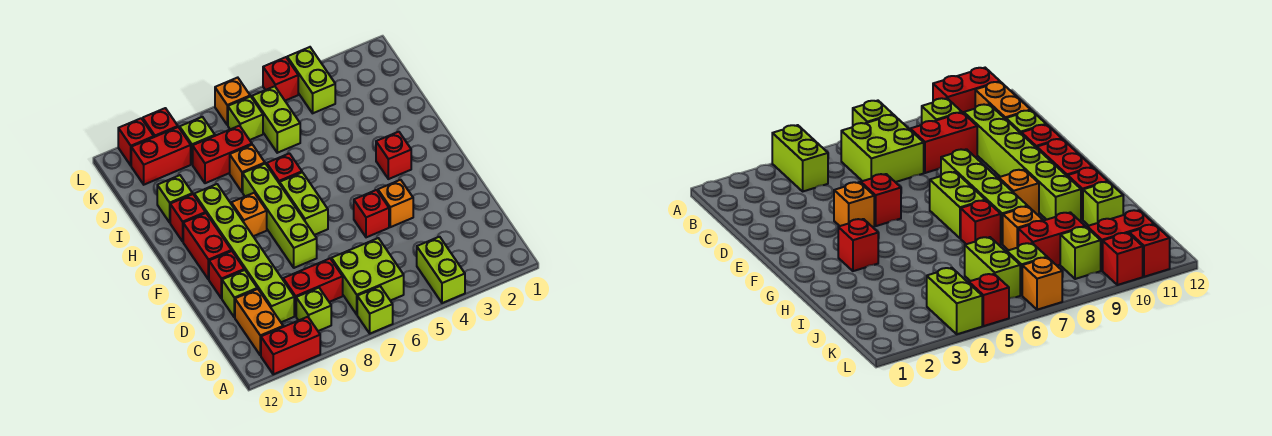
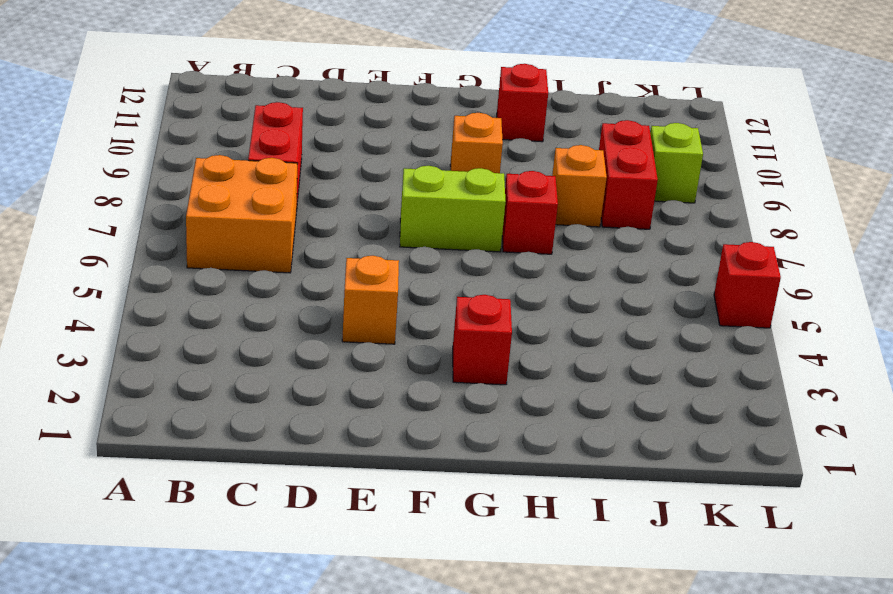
orange 2x2 brick [186,155,297,273] -> lime 2x2 brick [331,238,404,314]
none -> lime 1x2 brick [417,237,465,303]
none -> lime 1x1 brick [357,286,393,334]
none -> red 1x2 brick [261,317,320,374]
none -> lime 1x1 brick [296,288,331,331]

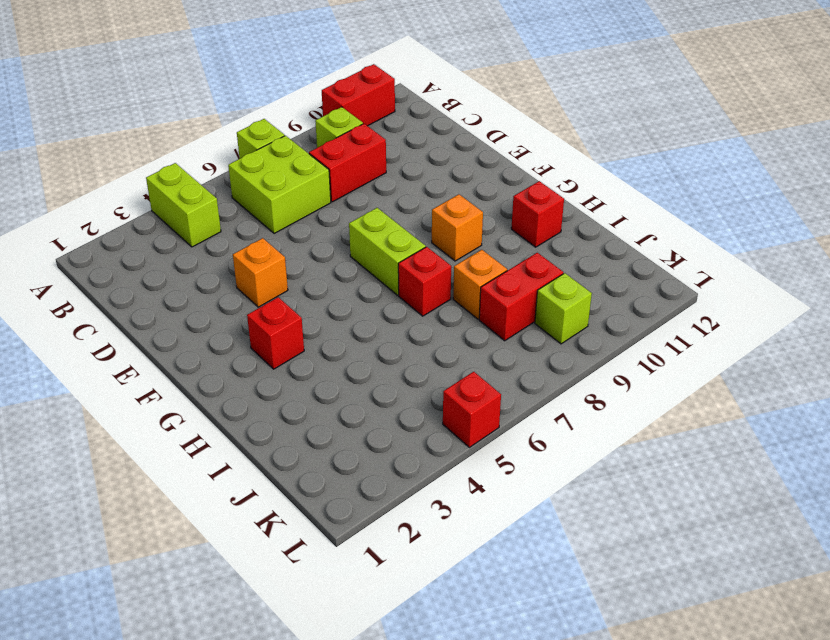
none -> orange 1x2 brick [235,289,283,355]
none -> lime 1x6 brick [194,184,294,322]
none -> lime 1x1 brick [222,270,257,318]
none -> red 1x1 brick [354,190,389,237]

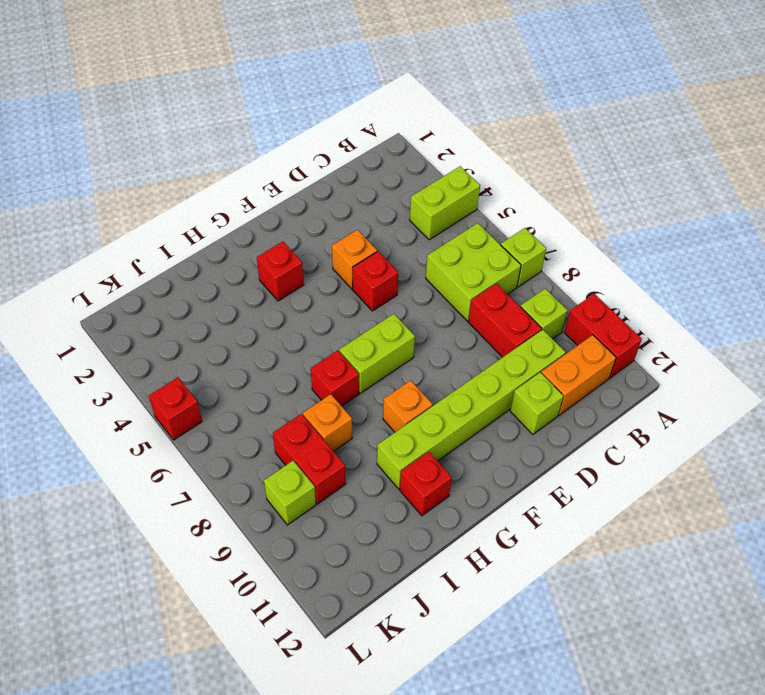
none -> lime 1x4 brick [243,164,317,268]
none -> red 1x1 brick [209,251,244,299]
none -> red 1x2 brick [183,213,231,280]
none -> lime 1x1 brick [157,175,193,222]

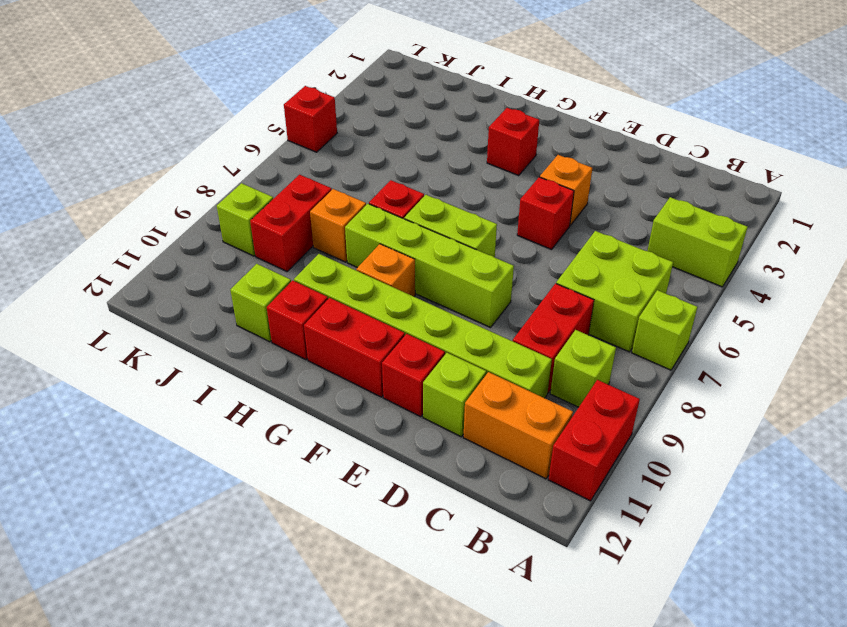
none -> lime 1x2 brick [252,86,300,153]
none -> lime 1x2 brick [287,47,335,113]
none -> lime 1x1 brick [228,96,263,140]
none -> red 1x2 brick [131,127,191,185]

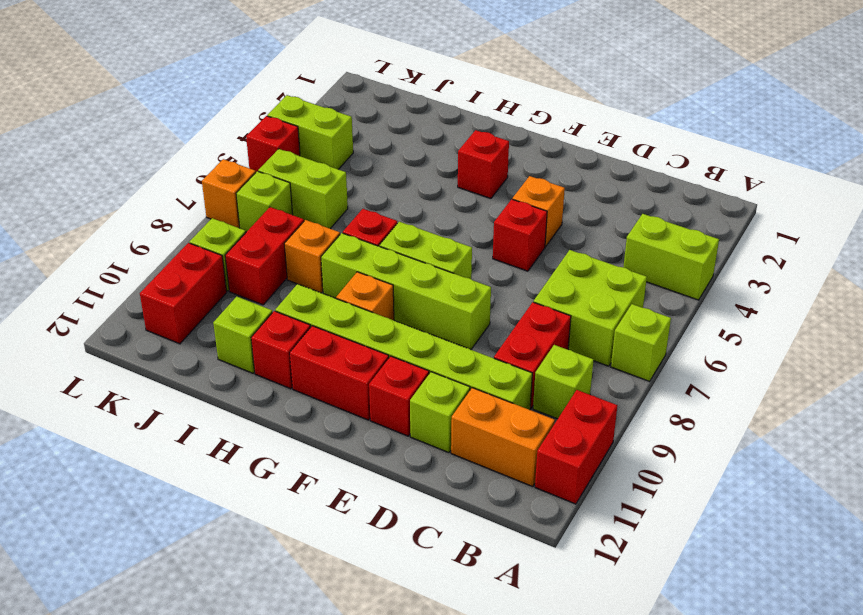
none -> red 1x1 brick [143,108,178,137]
none -> red 1x1 brick [118,118,154,165]

